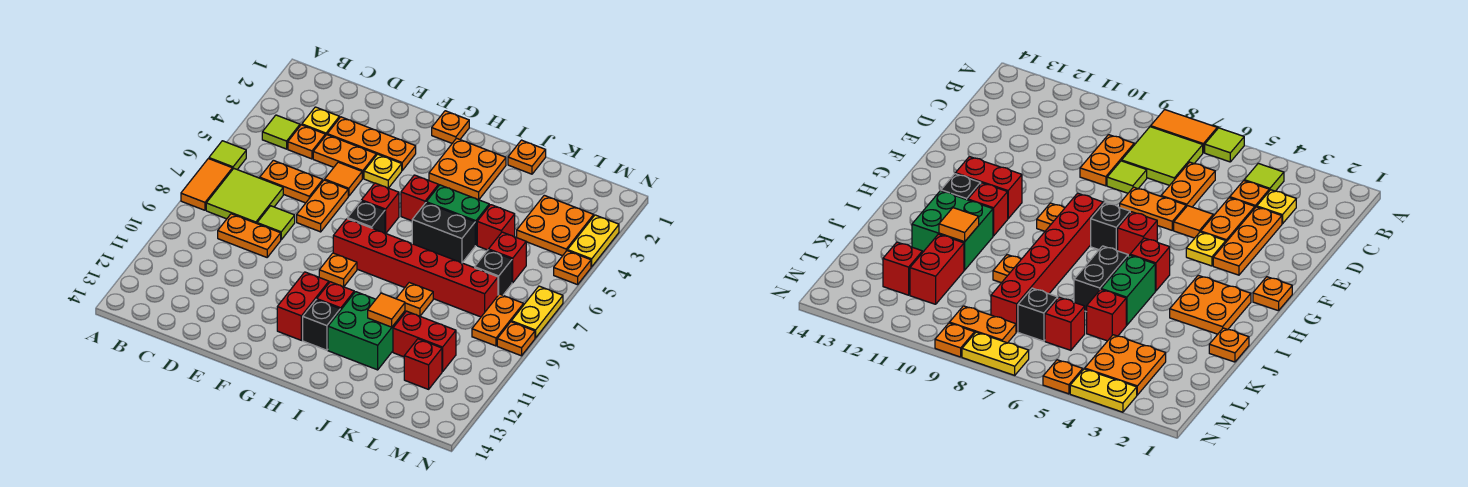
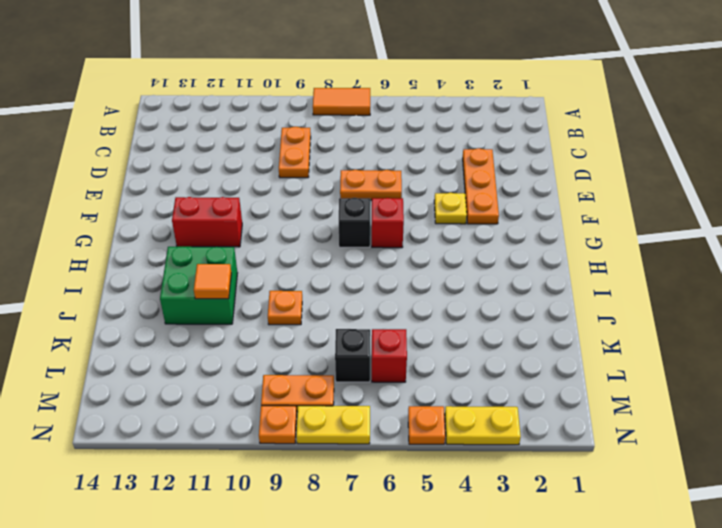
none -> lime 1x1 tile [209,141,246,170]
none -> lime 1x1 tile [262,115,300,149]
none -> lime 2x2 tile [206,169,283,223]
none -> yellow 1x1 plate [302,107,339,136]

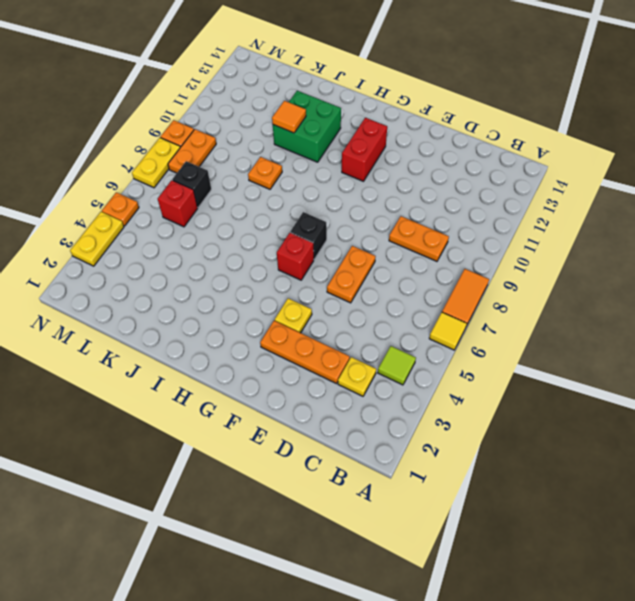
yellow 1x1 tile [429,312,467,350] -> lime 1x1 tile [209,141,246,170]
none -> lime 2x2 tile [206,169,283,223]
none -> orange 1x1 plate [288,125,325,159]
none -> orange 1x2 plate [260,160,323,203]
none -> orange 1x2 plate [313,135,376,179]

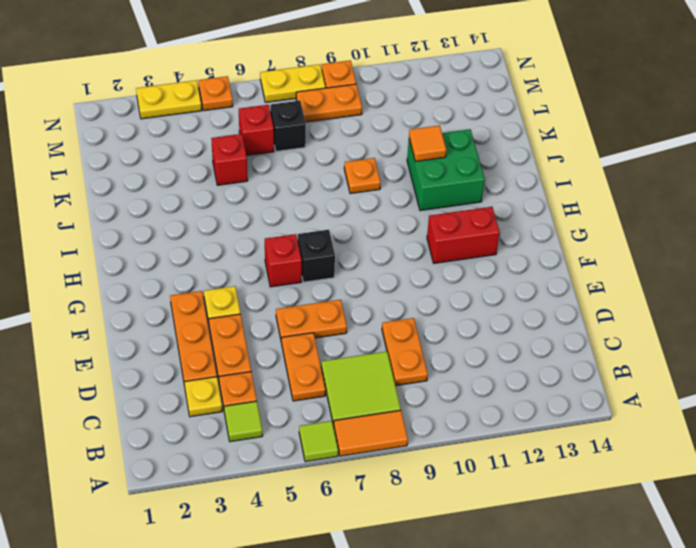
none -> lime 1x1 tile [257,206,295,240]
none -> orange 1x1 tile [325,162,362,196]
none -> orange 1x1 plate [432,111,469,143]
none -> red 1x6 brick [333,219,498,317]

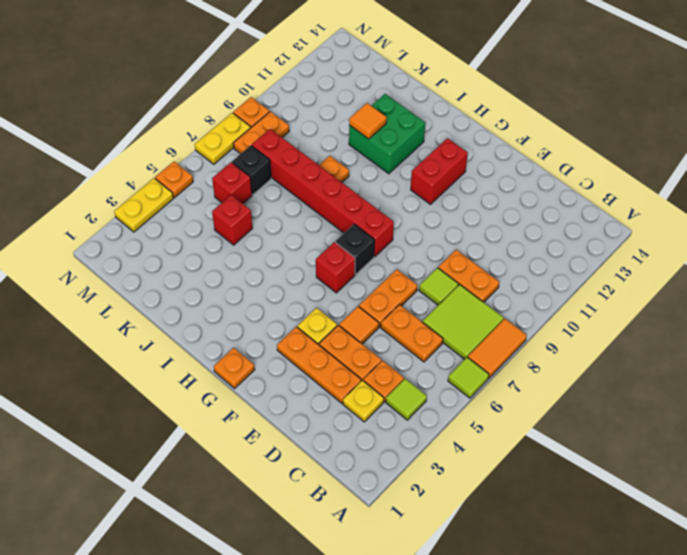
none -> orange 1x1 plate [319,253,357,287]
none -> orange 2x2 plate [429,138,506,200]
none -> red 1x1 brick [401,175,439,221]
none -> red 1x1 brick [317,282,354,310]

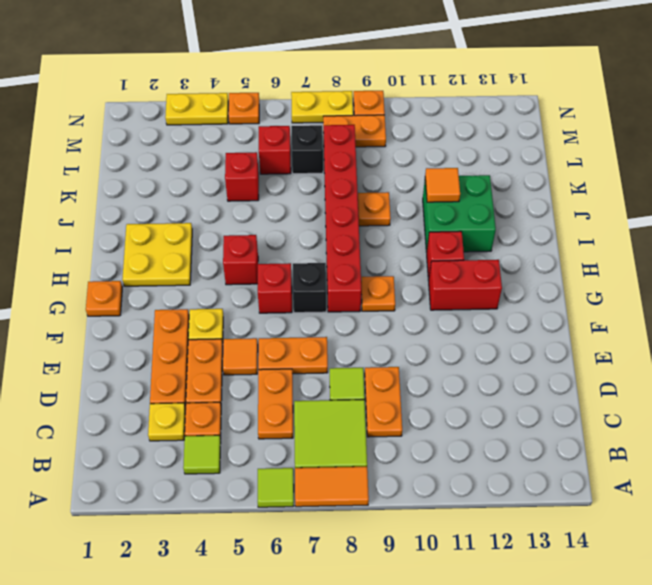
yellow 2x2 plate [122,223,192,286] -> orange 2x2 plate [429,138,506,200]
none -> black 1x1 brick [303,299,340,350]
none -> green 1x2 brick [426,185,489,245]
none -> black 1x2 brick [412,203,475,263]
none -> orange 1x1 plate [508,140,546,174]

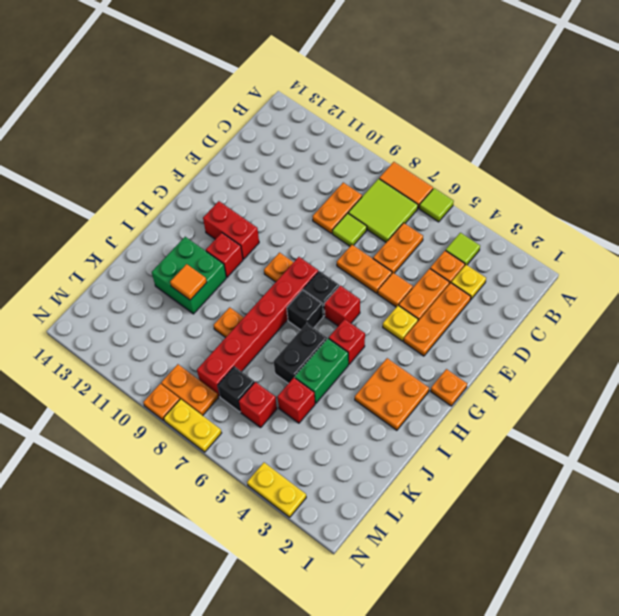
black 1x1 brick [287,290,323,330] -> black 1x1 brick moved to [303,299,340,350]
none -> orange 1x1 plate [508,140,546,174]
none -> red 1x2 brick [393,311,456,372]
none -> orange 2x2 plate [517,195,594,256]
none -> red 1x1 brick [404,339,442,389]

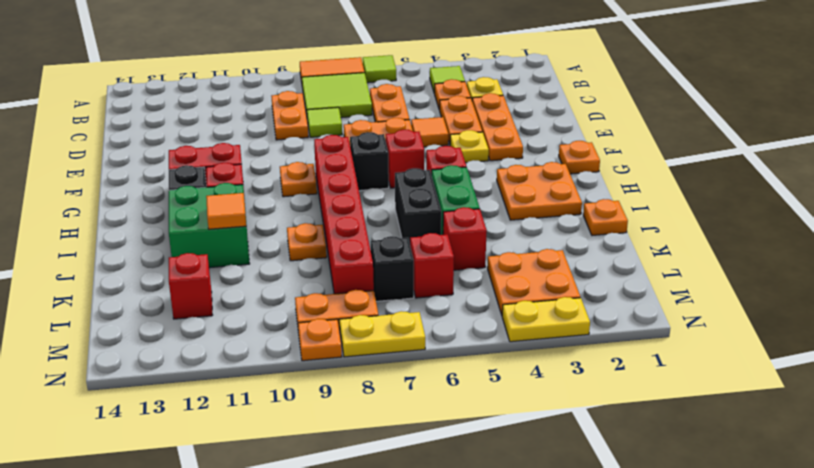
none -> red 1x2 brick [393,311,456,372]
none -> orange 1x1 plate [554,251,591,285]

